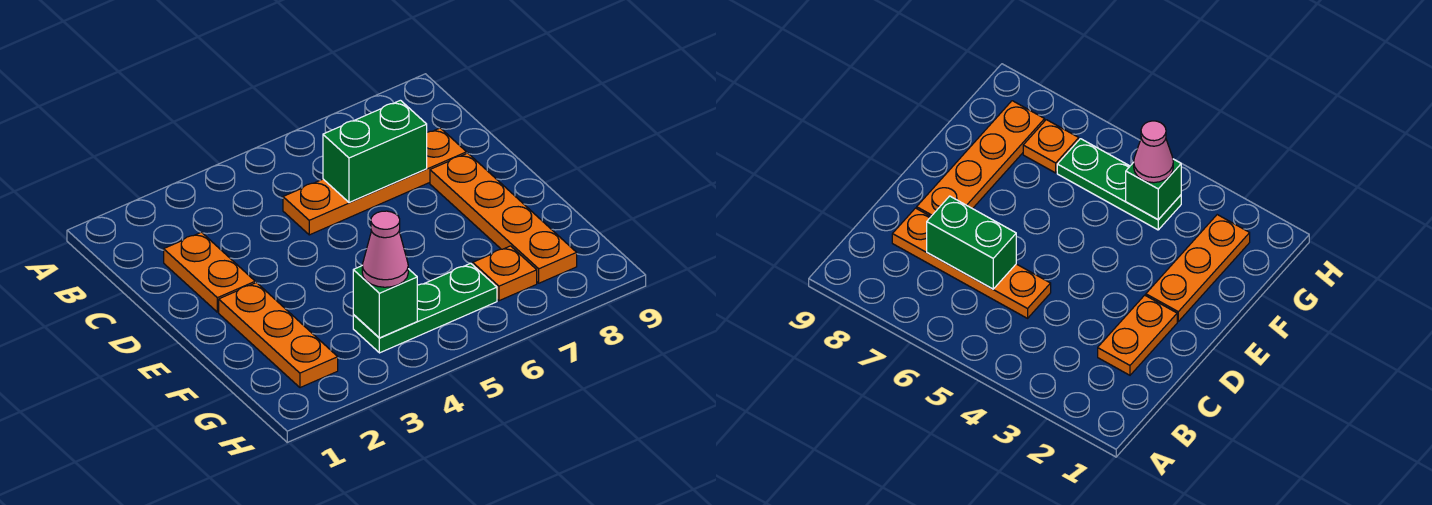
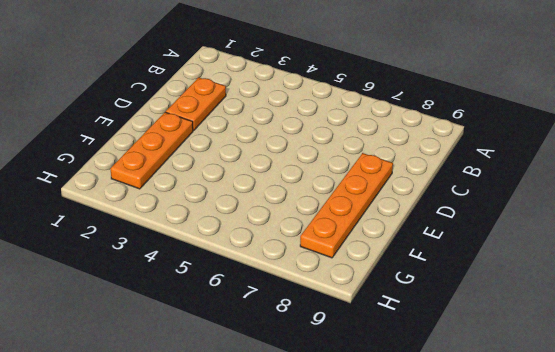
none -> orange 1x4 plate [283,128,467,235]
none -> green 1x3 plate [353,263,497,353]

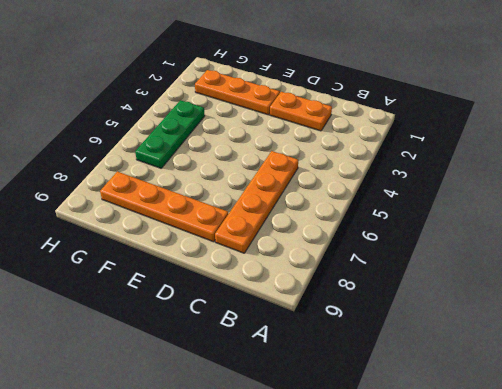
none -> orange 1x1 plate [473,246,537,301]
none -> green 1x2 brick [323,100,427,202]

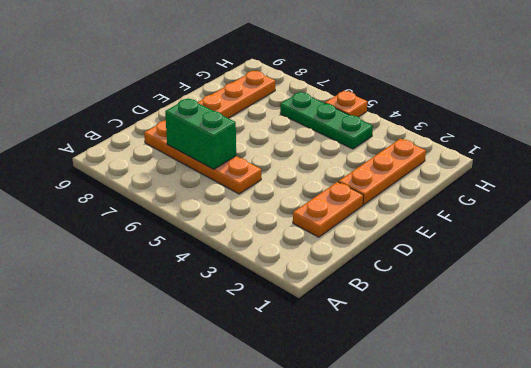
orange 1x1 plate [325,91,367,117] -> orange 1x1 plate moved to [473,246,537,301]
none -> green 1x1 brick [353,266,417,338]
none -> pink 1x1 cone [362,211,408,287]

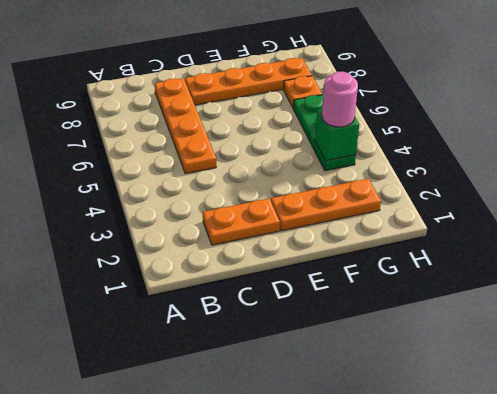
pink 1x1 round brick [322,72,358,127] -> pink 1x1 cone [362,211,408,287]
none -> green 1x2 brick [323,100,427,202]

